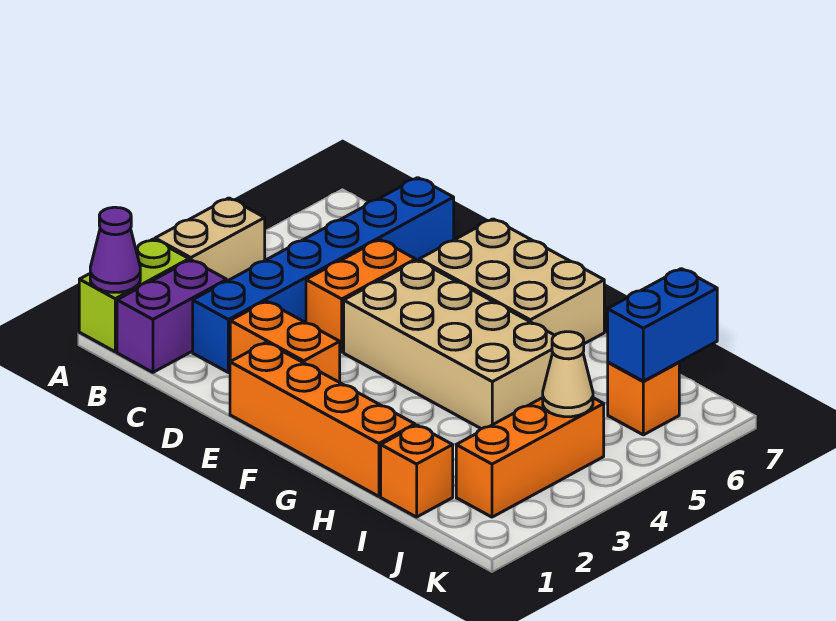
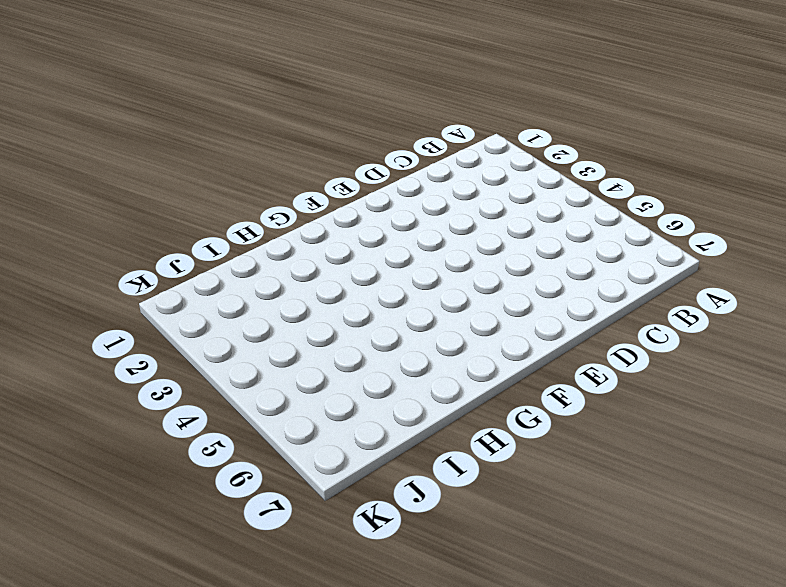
none -> lime 1x2 brick [79,239,189,352]
none -> tan 1x2 brick [155,198,265,281]
none -> purple 1x2 brick [117,260,227,372]

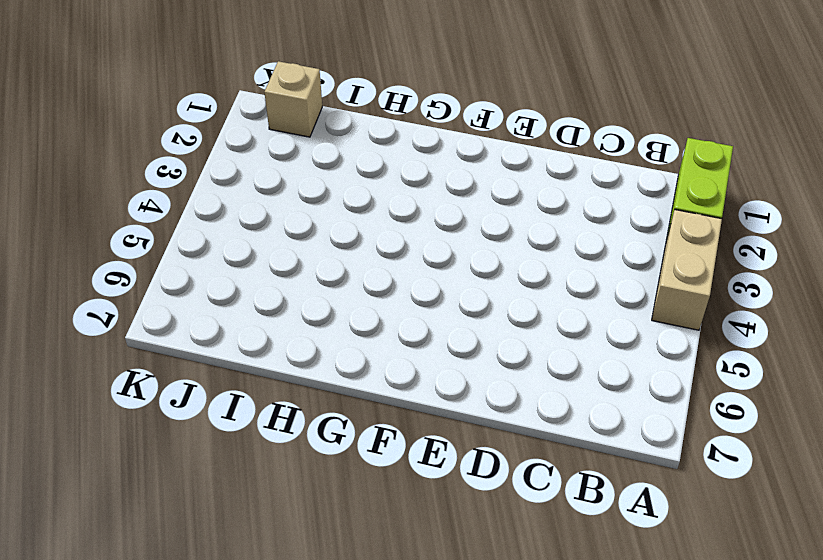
tan 1x1 brick [264,61,322,137] -> none
none -> purple 1x2 brick [117,260,227,372]
none -> blue 1x6 brick [193,178,454,373]
none -> orange 1x2 brick [230,301,340,382]

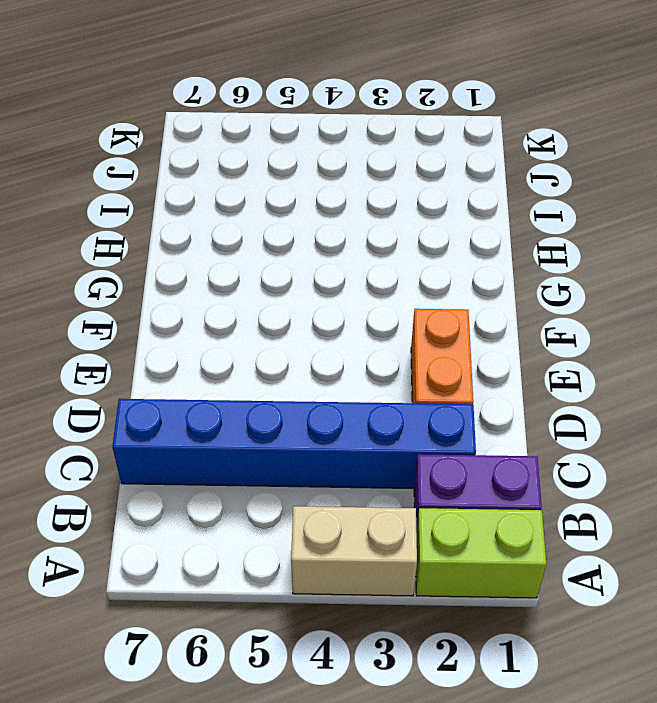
none -> orange 1x2 brick [306,239,416,352]
none -> orange 1x4 brick [230,342,415,496]
none -> tan 2x4 brick [344,260,555,429]

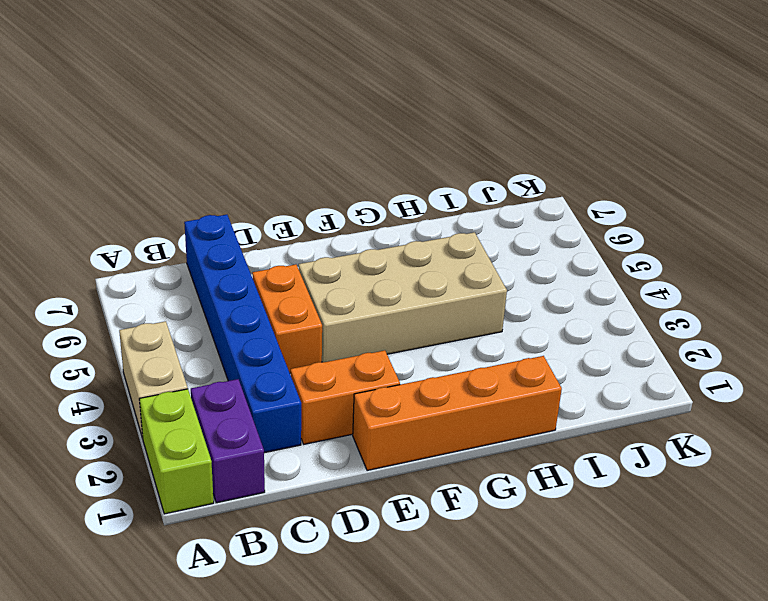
none -> tan 2x3 brick [419,219,604,344]
none -> orange 1x1 brick [381,425,453,517]
none -> orange 1x3 brick [456,398,604,517]

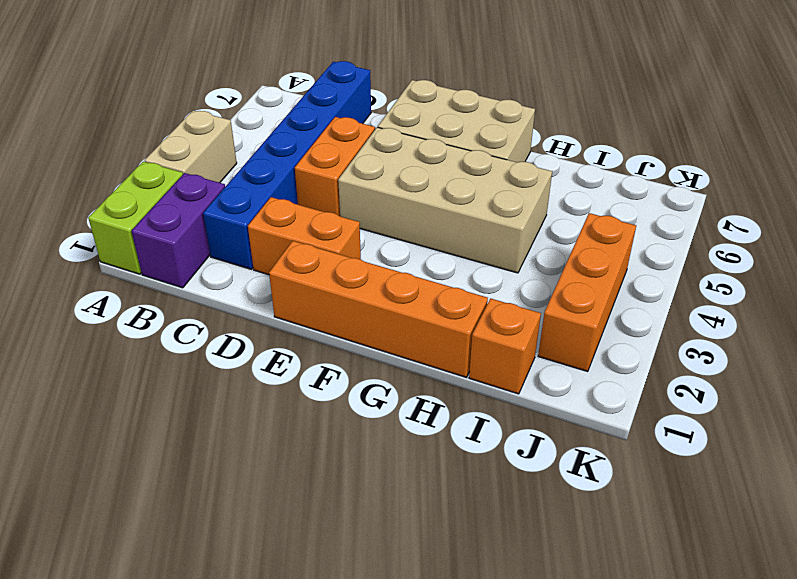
none -> orange 1x1 brick [608,362,679,435]
none -> purple 1x1 cone [90,207,140,292]
none -> tan 1x1 cone [543,332,593,417]

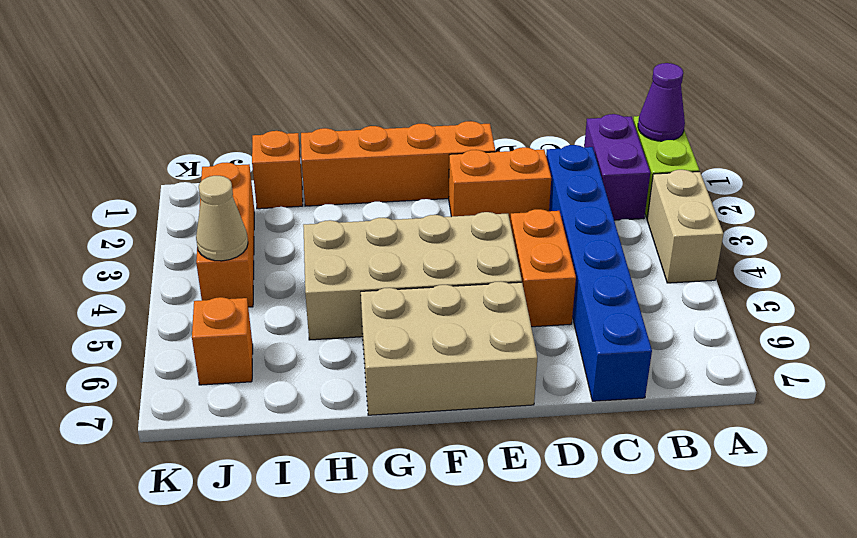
none -> blue 1x2 brick [608,269,717,381]

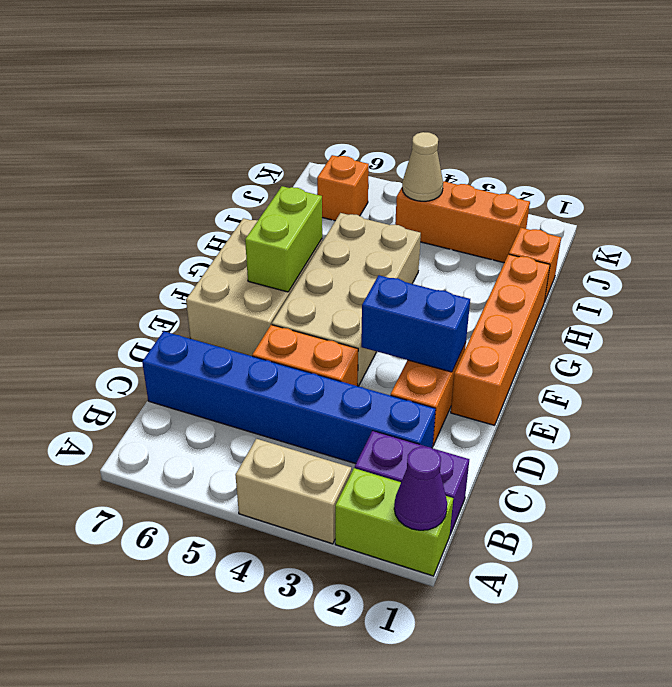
blue 1x2 brick [361,275,470,372] -> blue 1x2 brick moved to [608,269,717,381]
lime 1x2 brick [245,186,322,292] -> none

